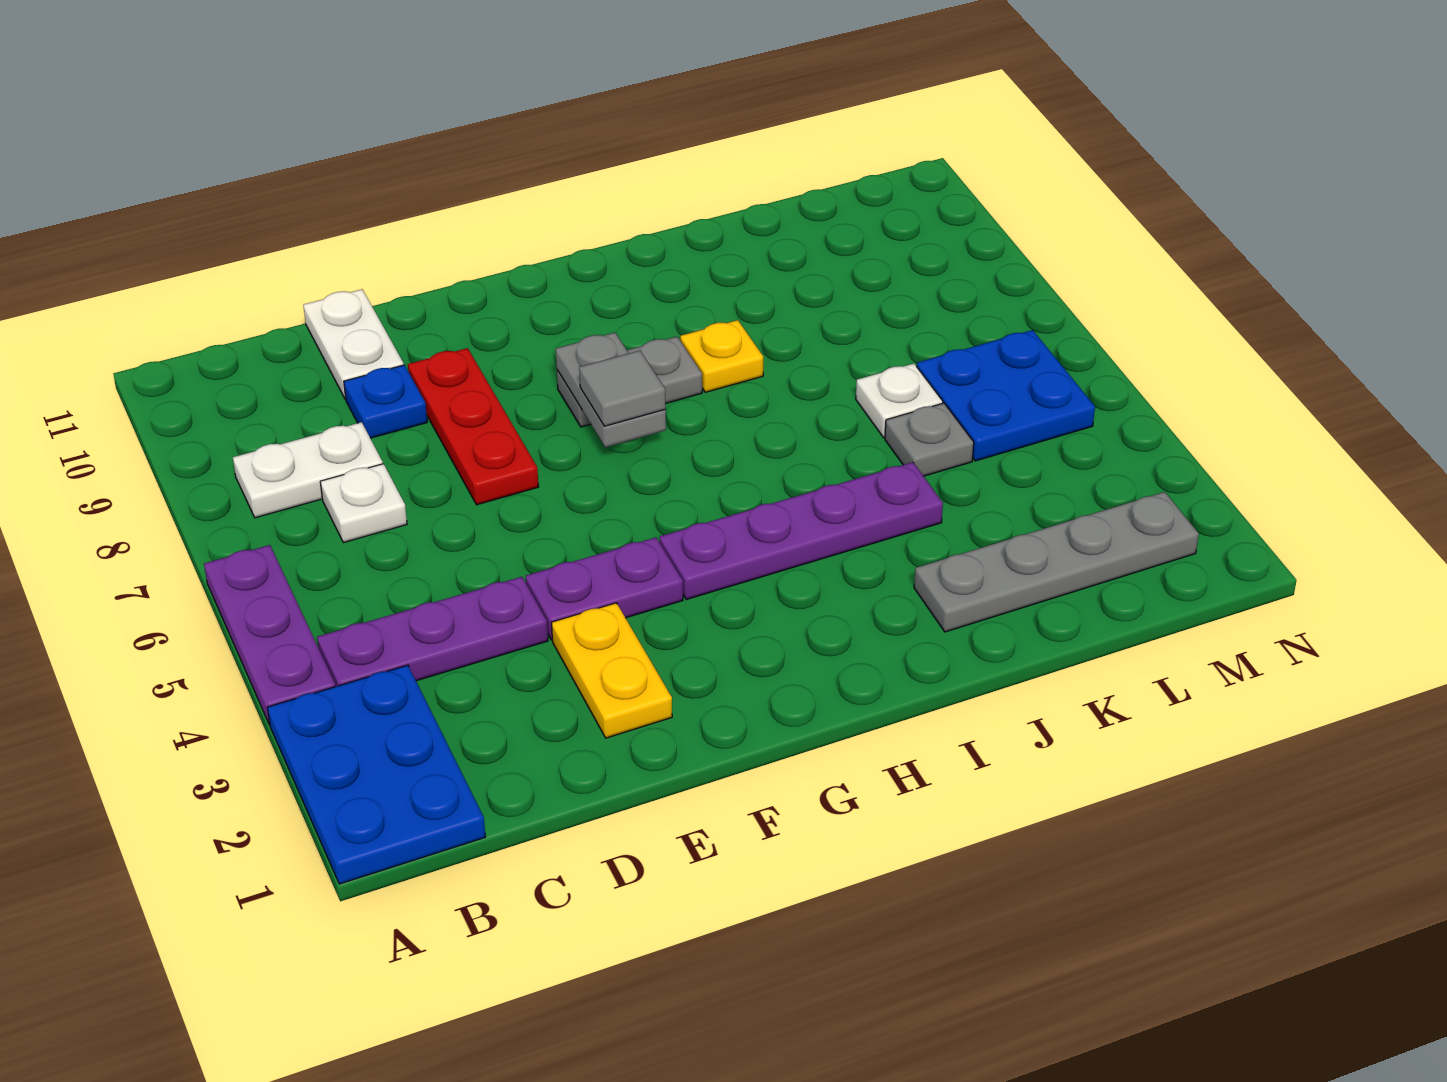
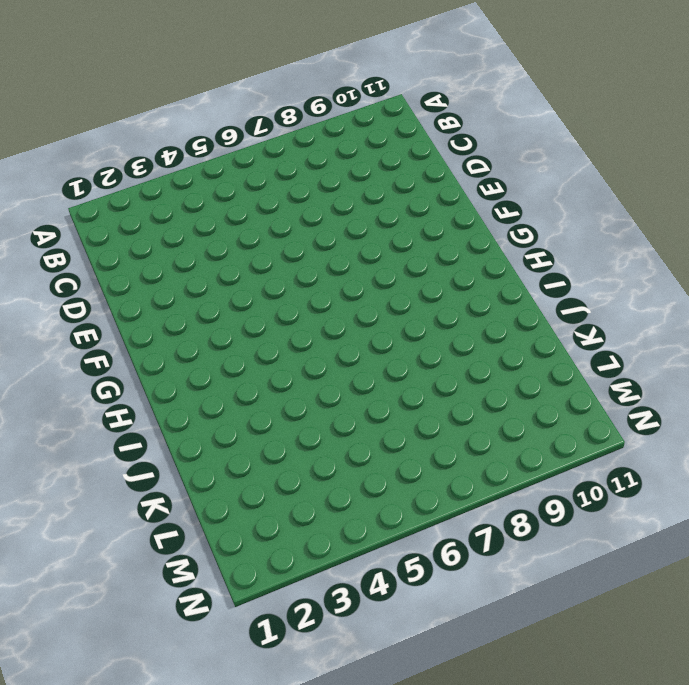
none -> blue 2x3 plate [267,665,485,884]
none -> purple 1x3 plate [204,545,336,725]
none -> purple 1x3 plate [317,577,548,686]

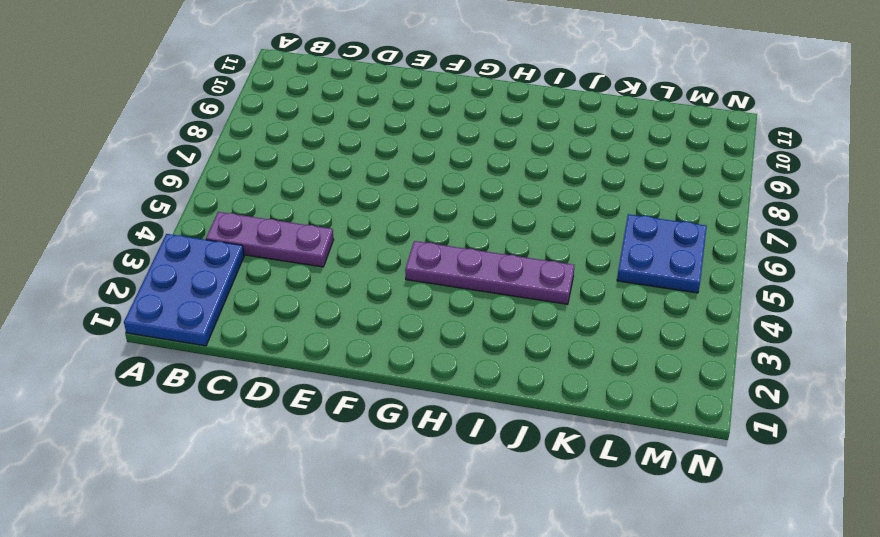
none -> purple 1x3 plate [204,545,336,725]
none -> white 1x2 plate [233,422,383,518]
none -> white 1x1 plate [320,464,407,543]

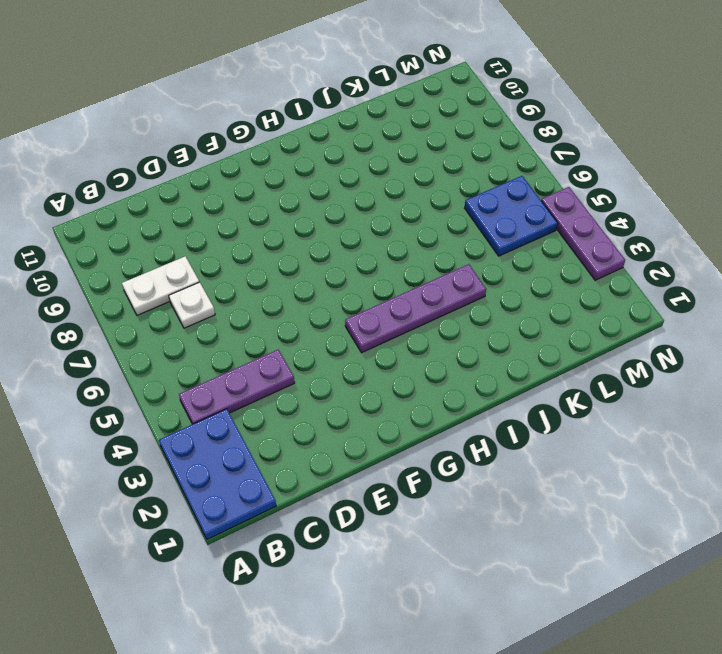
purple 1x3 plate [541,187,625,280] -> purple 1x3 plate moved to [204,545,336,725]
none -> blue 1x1 plate [344,365,427,438]
none -> white 1x2 plate [303,289,404,399]
none -> yellow 1x2 plate [551,603,672,738]

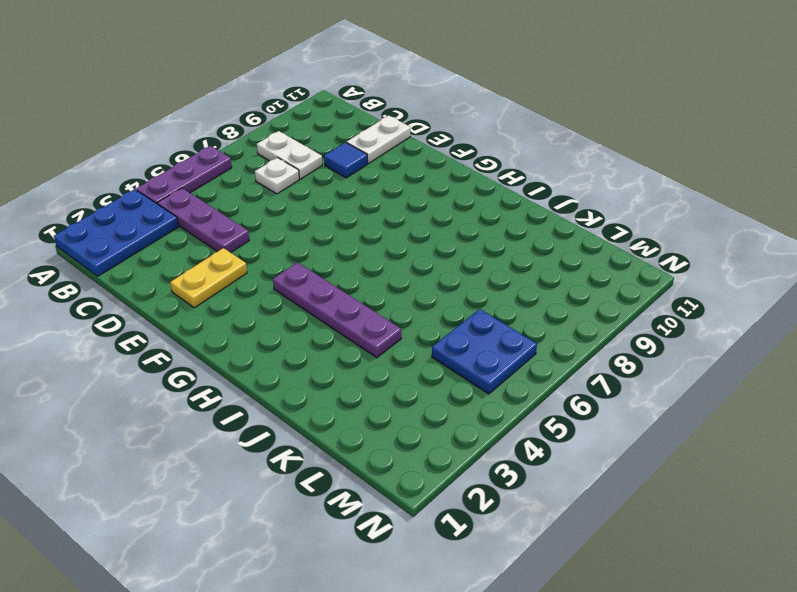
blue 1x1 tile [324,142,368,178] -> blue 1x1 plate [344,365,427,438]
none -> purple 1x2 plate [526,537,683,640]
none -> red 1x3 plate [408,348,539,505]
none -> grey 1x2 plate [557,337,702,427]

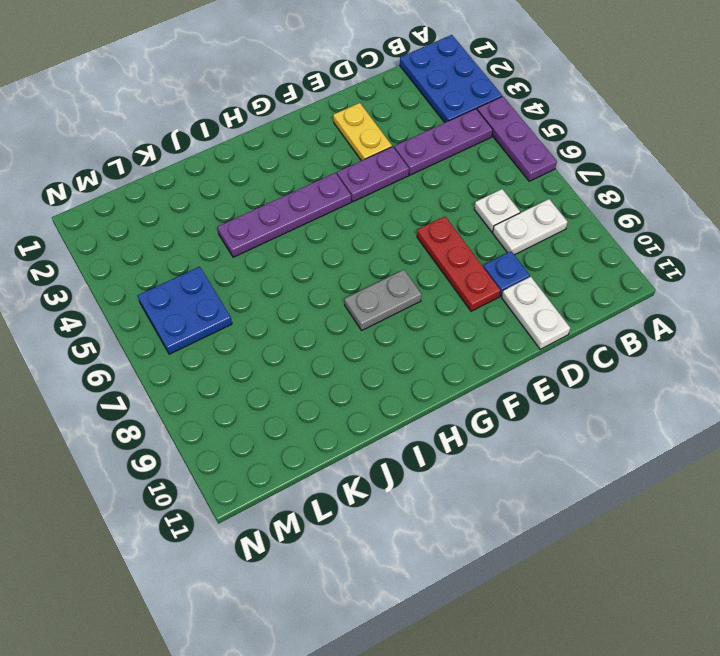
none -> yellow 1x1 plate [680,320,763,392]
none -> grey 1x4 plate [914,492,1199,632]
none -> grey 1x1 plate [885,403,974,476]

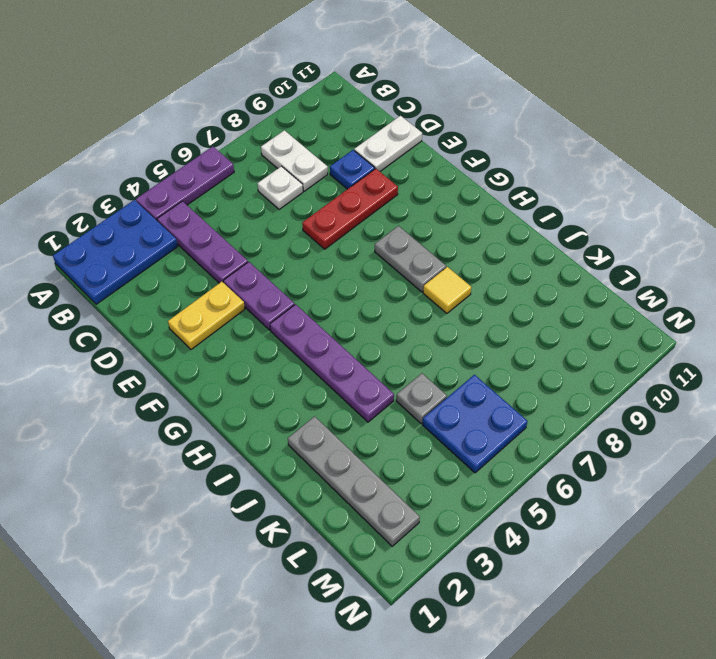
yellow 1x1 tile [423,267,471,313] -> yellow 1x1 plate [680,320,763,392]
none -> white 1x1 plate [856,364,943,438]
none -> grey 1x2 plate [556,333,666,447]
none -> grey 1x1 tile [579,350,666,426]

